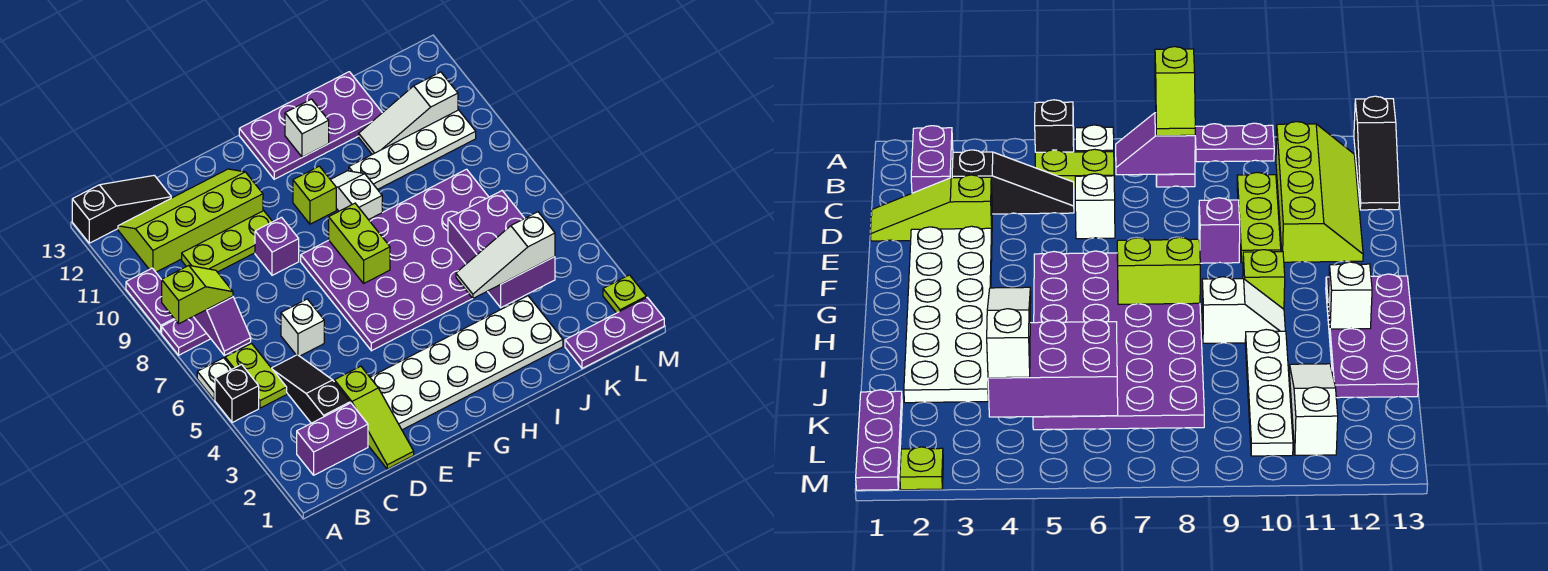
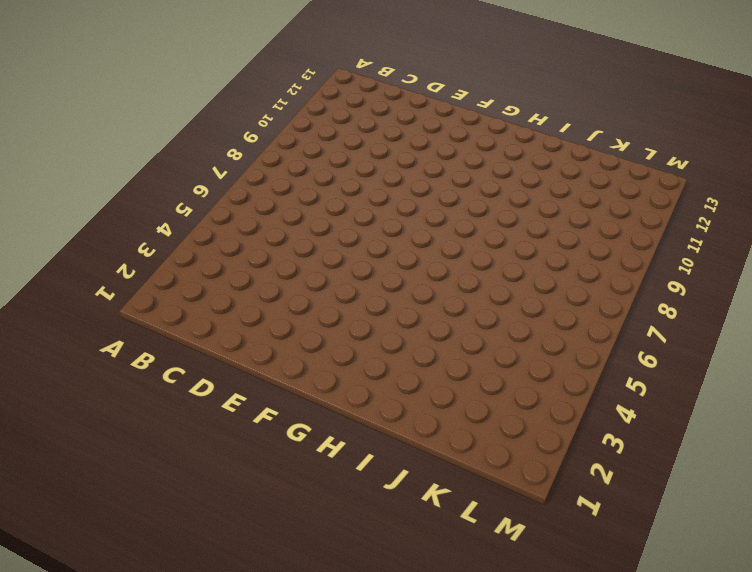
none -> black 1x1 brick [215,365,259,423]
none -> white 1x1 plate [197,358,232,400]
none -> purple 1x2 plate [162,317,211,355]

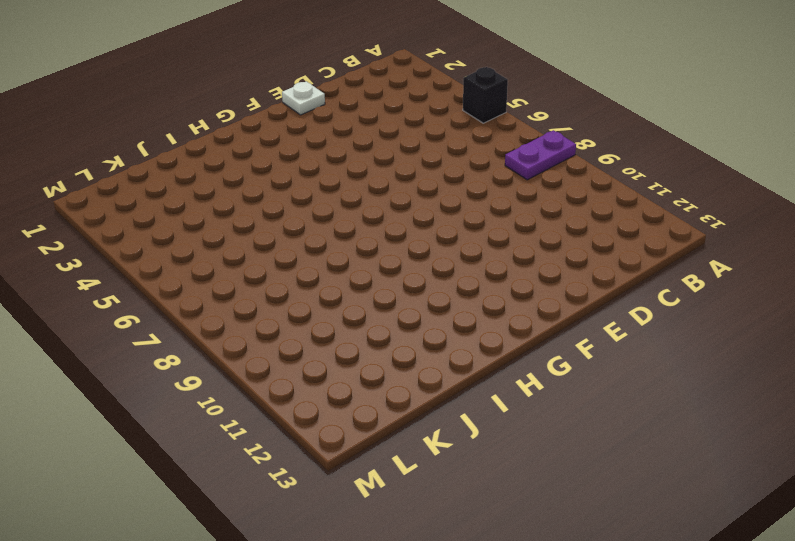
white 1x1 plate [282,81,325,115] -> white 1x1 plate moved to [197,358,232,400]
none -> purple 1x2 plate [126,268,175,333]
none -> black 1x3 slope [72,175,171,243]
none -> purple 1x2 brick [297,403,368,475]

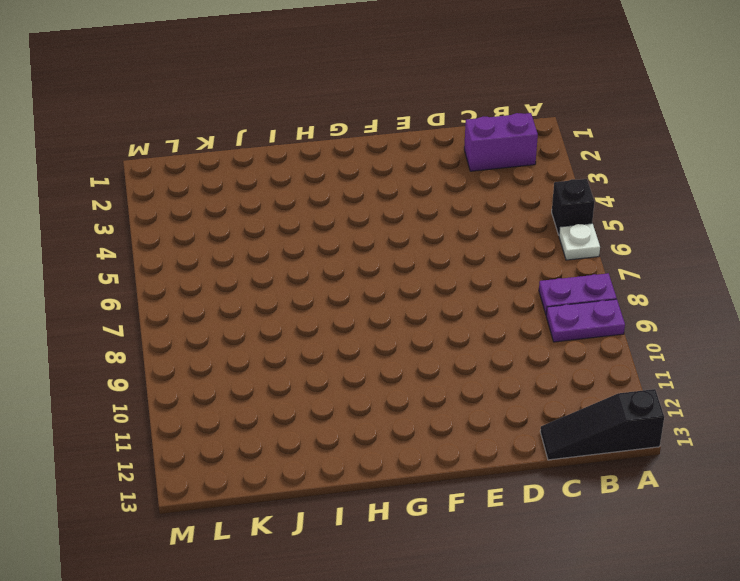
purple 1x2 plate [546,299,625,342] -> purple 1x2 plate turned to [126,268,175,333]
none -> lime 1x2 plate [225,344,287,408]
none -> lime 2x4 slope [118,169,263,272]
none -> black 1x3 slope [272,355,350,423]

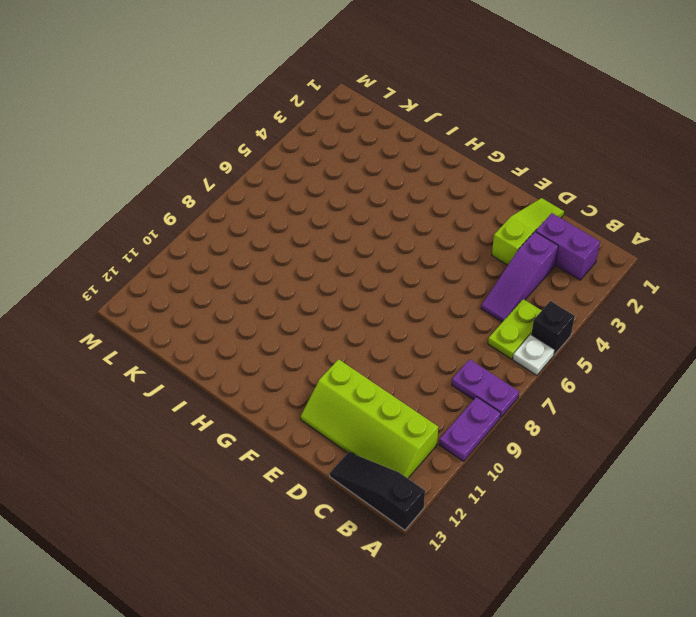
purple 1x3 slope [481,232,558,322] -> black 1x3 slope [272,355,350,423]
none -> lime 1x3 plate [182,211,272,272]
none -> white 1x1 brick [281,299,324,356]
none -> white 2x6 plate [370,296,563,430]

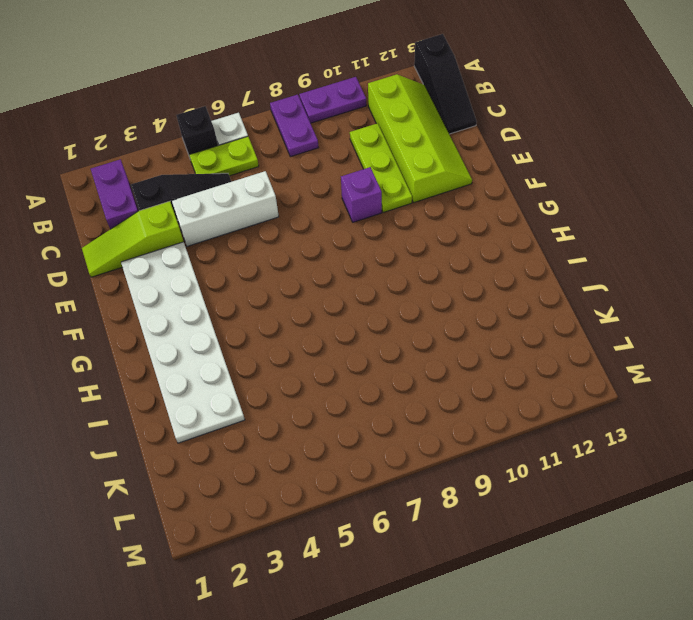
white 1x3 brick [172,171,279,246] -> white 1x1 brick [281,299,324,356]
none -> purple 4x6 plate [301,169,489,351]
none -> lime 1x1 brick [293,166,336,224]
none -> purple 2x4 plate [239,72,382,179]

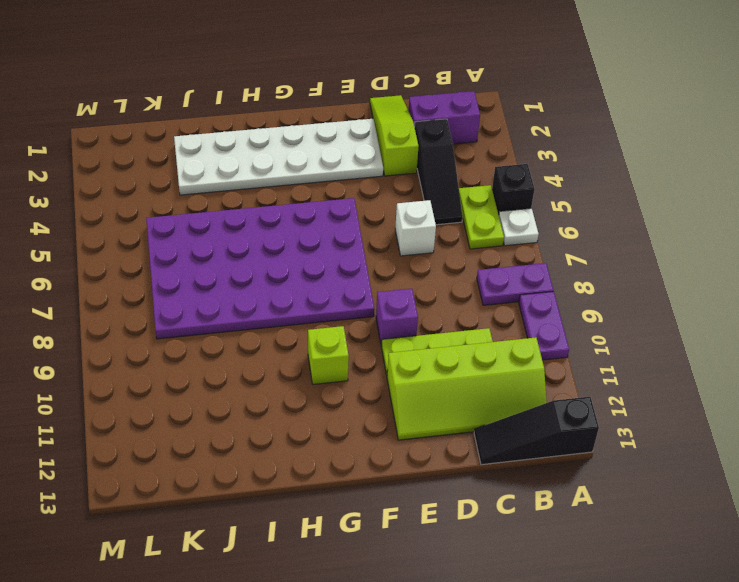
none -> purple 2x4 plate [239,72,382,179]
none -> white 1x2 slope [330,171,382,220]
none -> white 1x4 plate [349,110,476,189]

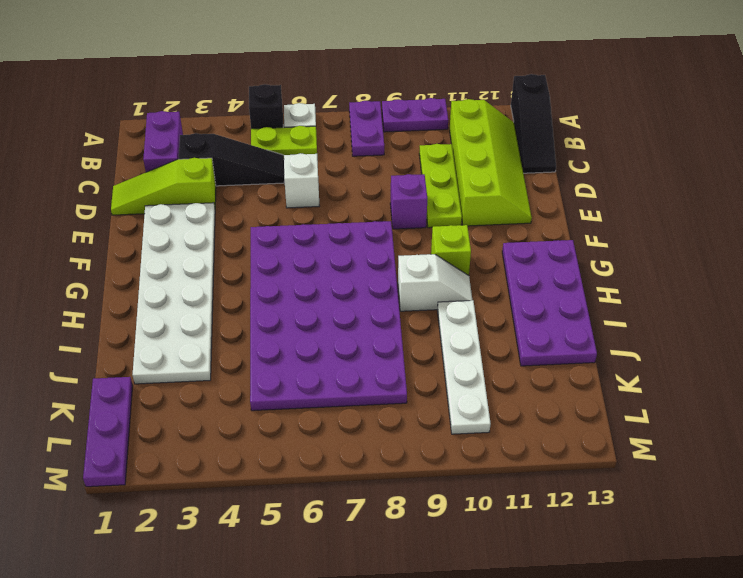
none -> white 1x3 slope [359,72,458,154]
none -> lime 1x1 plate [603,275,646,313]
none -> purple 1x2 slope [193,296,251,355]

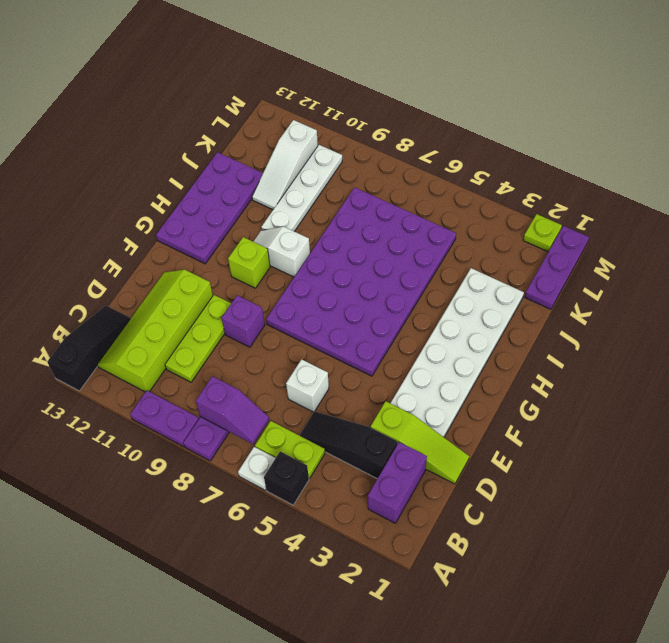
none -> lime 1x2 brick [329,203,390,283]
none -> white 1x1 brick [285,99,329,157]
none -> purple 2x3 brick [448,191,555,308]

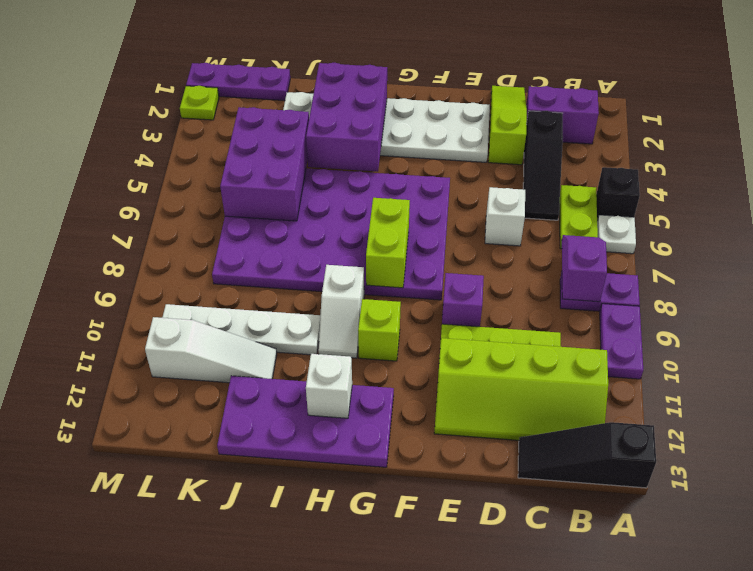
purple 2x3 brick [306,63,387,172] -> none
none -> lime 1x2 slope [162,266,233,324]
none -> white 1x3 slope [456,212,555,298]

